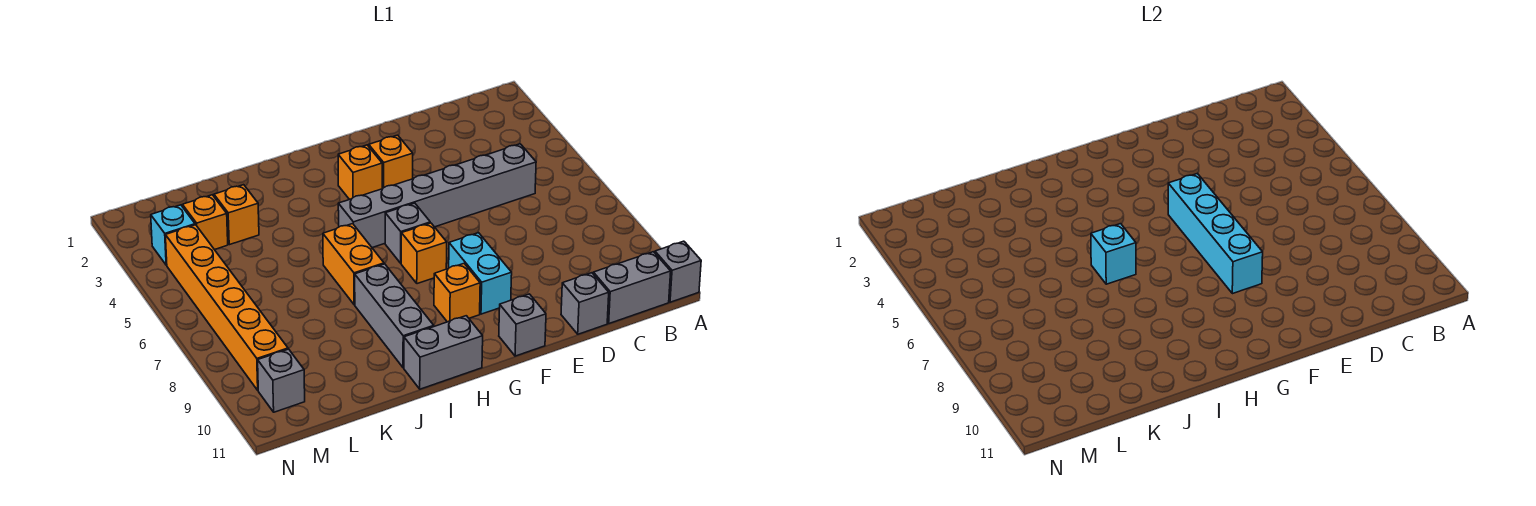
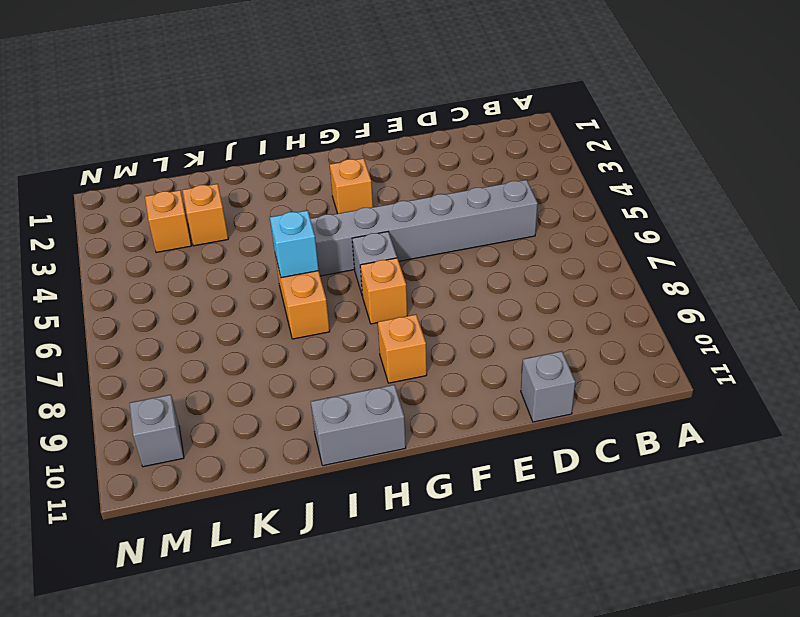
none -> grey 1x1 brick [655,241,701,302]
none -> grey 1x2 brick [593,252,671,323]
none -> orange 1x1 brick [369,135,413,189]

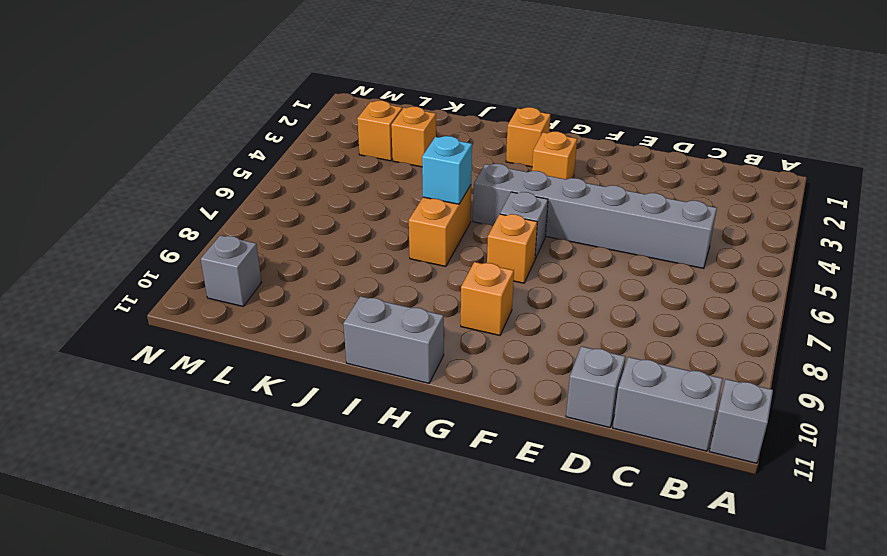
orange 1x1 brick [506,107,551,167] -> orange 1x1 brick moved to [369,135,413,189]
none -> cyan 1x2 brick [449,233,512,314]
none -> grey 1x1 brick [499,294,546,356]
none -> grey 1x3 brick [355,264,434,368]

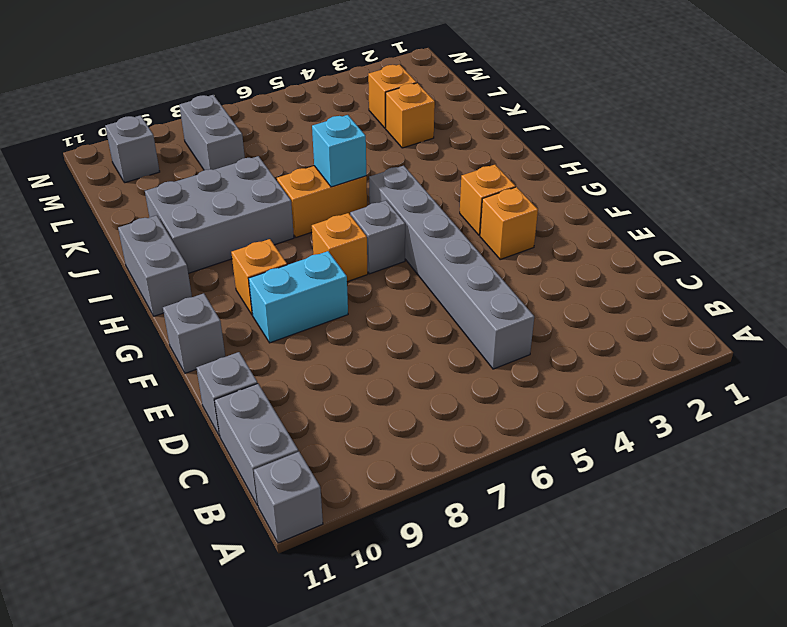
grey 2x3 brick [145,156,294,273] -> grey 1x3 brick [355,264,434,368]
grey 1x2 brick [179,95,245,170] -> orange 1x6 brick [165,225,288,390]
none -> cyan 1x1 brick [151,205,195,265]
none -> cyan 1x4 brick [1168,173,1263,294]

